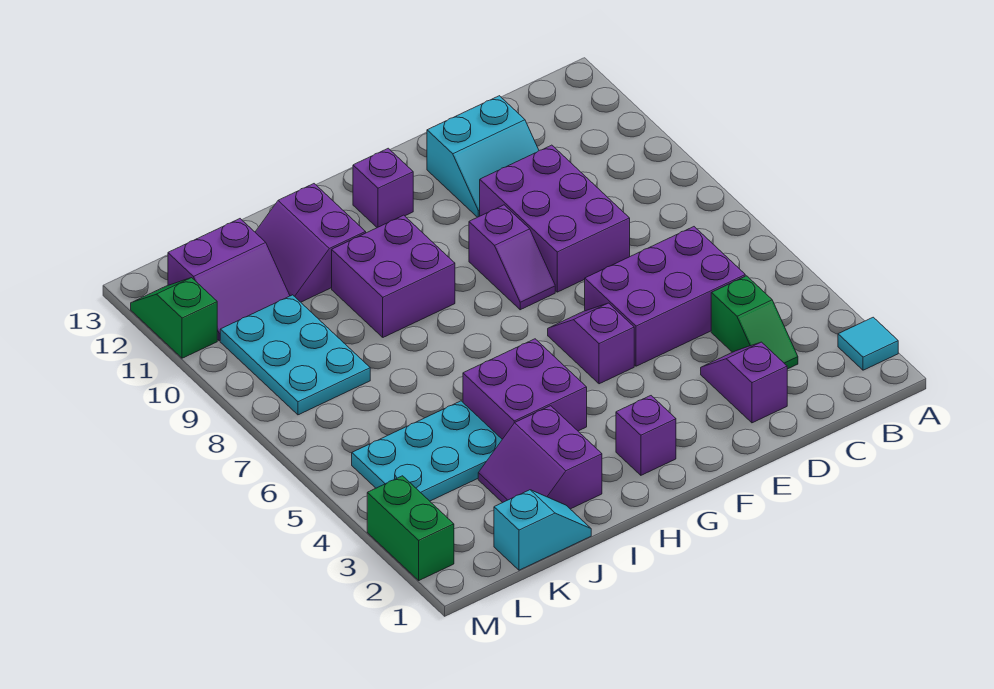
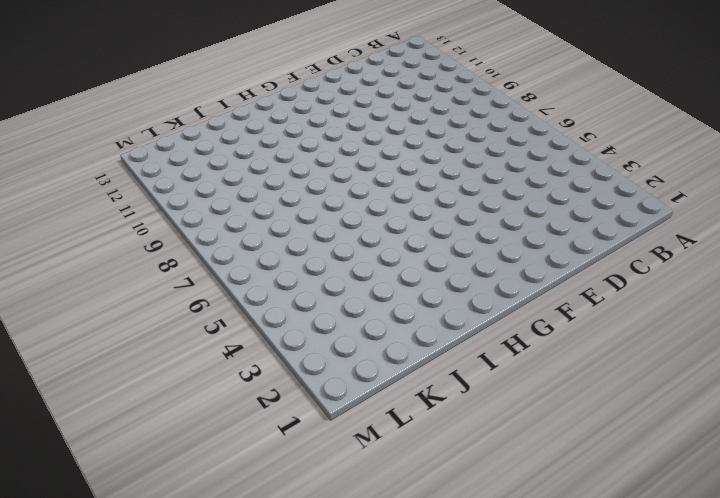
none -> cyan 1x1 tile [838,317,898,370]
none -> green 1x2 slope [711,276,798,369]
none -> purple 2x3 brick [585,227,745,366]

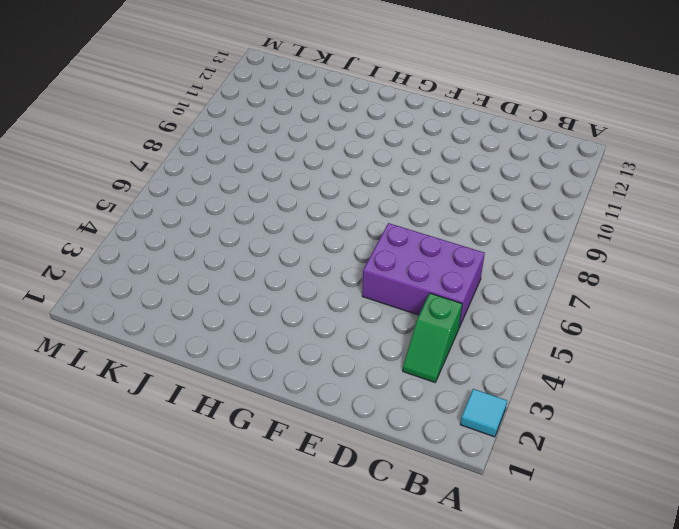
none -> purple 1x2 slope [701,342,787,423]
none -> purple 2x3 brick [480,145,630,292]
none -> cyan 2x2 slope [427,96,539,217]

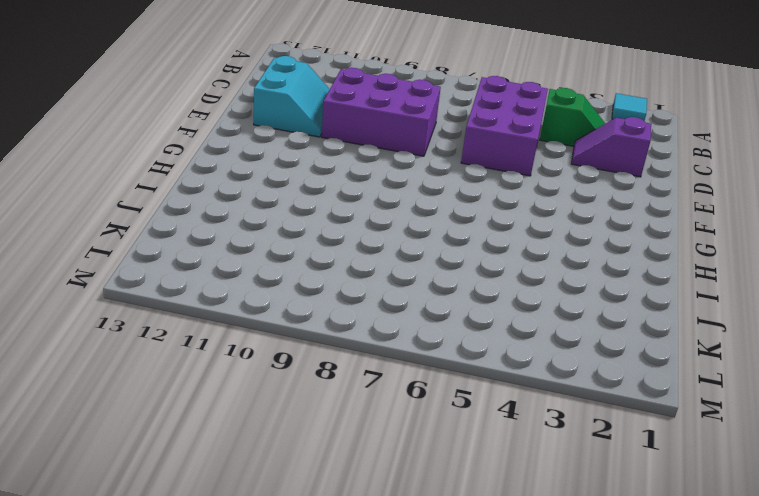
none -> purple 1x2 slope [548,303,634,384]
none -> purple 1x2 slope [469,205,555,310]
none -> purple 1x1 brick [616,396,676,475]

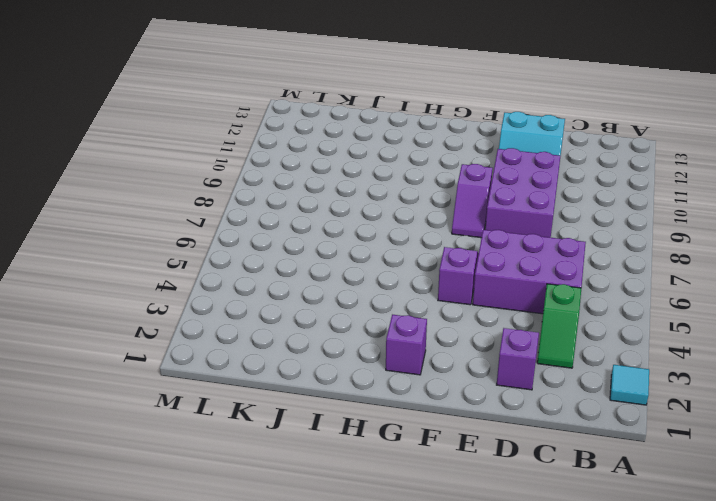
none -> purple 1x1 brick [353,148,413,228]
none -> purple 2x2 brick [463,339,587,439]
none -> purple 2x2 brick [332,215,455,337]

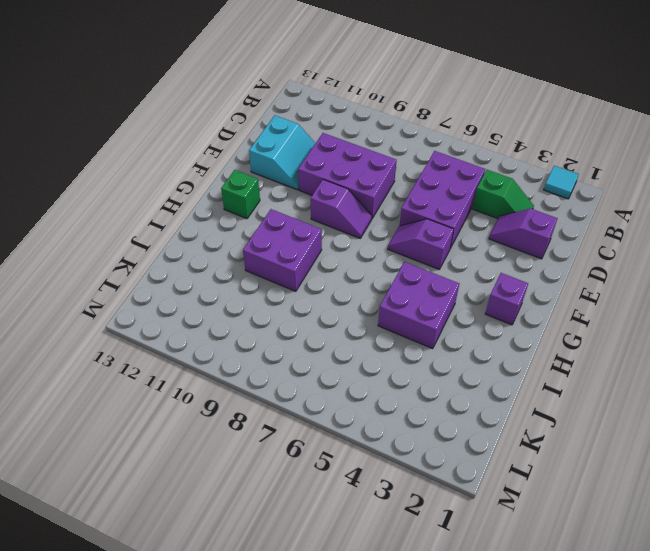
green 1x1 brick [221,170,260,219] -> purple 1x1 brick [353,148,413,228]
none -> purple 2x2 slope [478,406,602,509]
none -> purple 2x2 slope [255,184,366,302]
none -> cyan 1x2 slope [494,490,591,570]

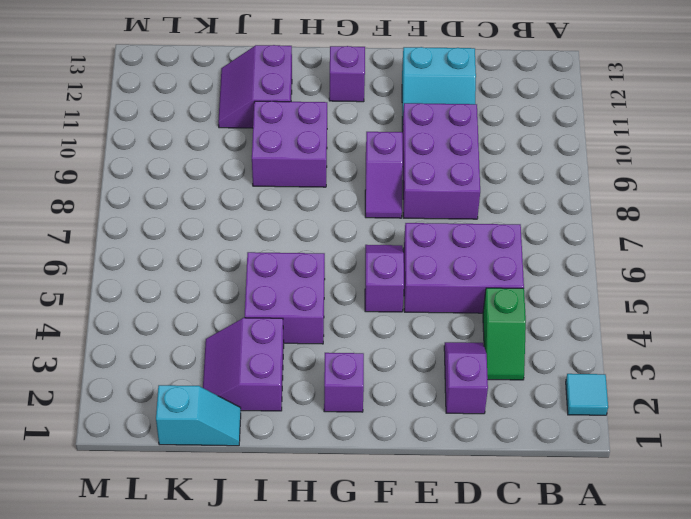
none -> cyan 2x3 plate [352,401,502,501]
none -> cyan 2x3 plate [220,295,370,415]
none -> purple 2x2 slope [168,219,290,341]

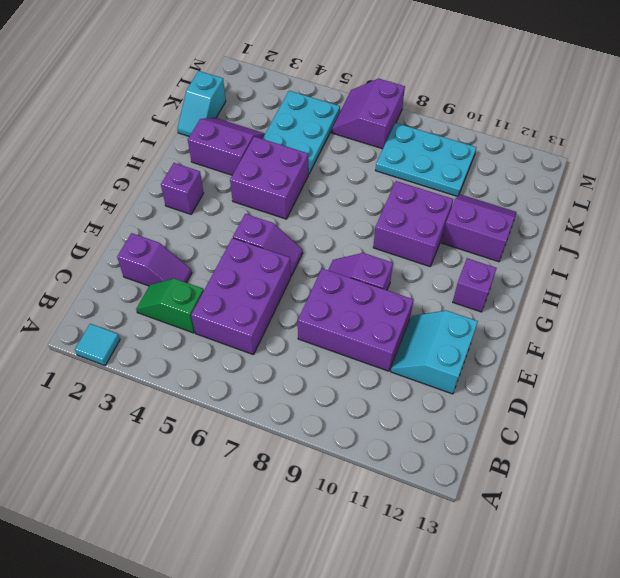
purple 2x2 slope [331,79,405,149] -> purple 2x2 slope moved to [168,219,290,341]
none -> green 1x2 brick [367,476,454,580]
none -> green 1x2 slope [131,278,217,358]

